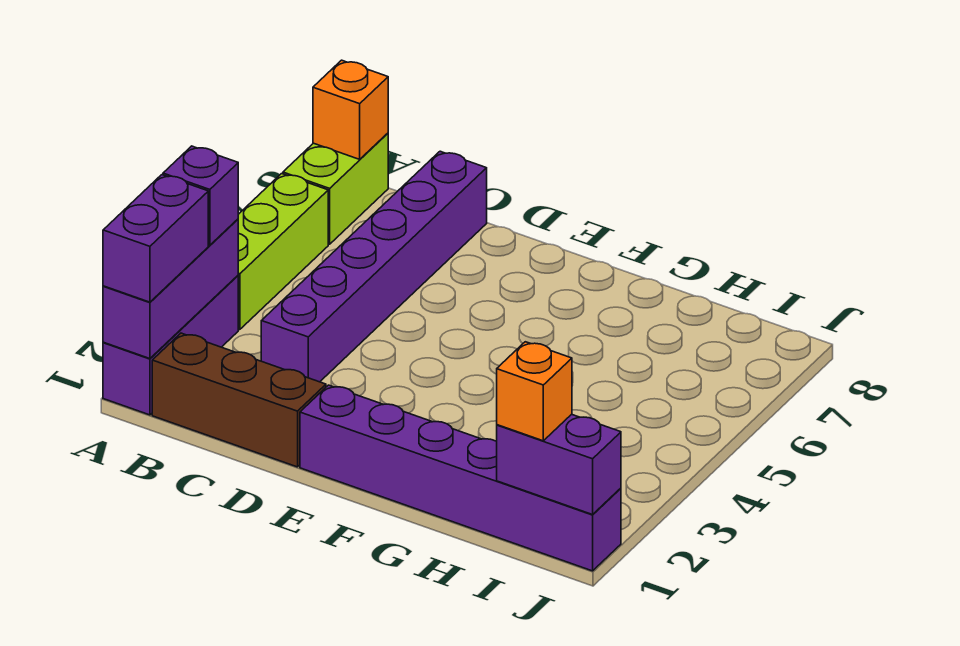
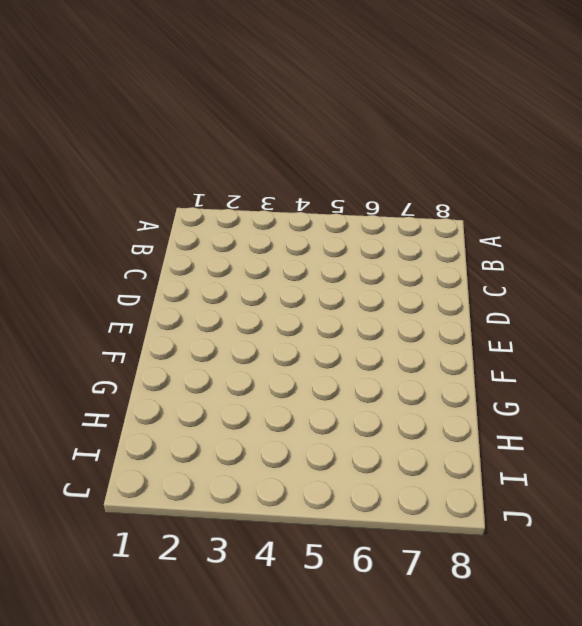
none -> purple 1x3 brick [103,276,238,415]
none -> lime 1x3 brick [238,174,328,330]
none -> lime 1x2 brick [283,133,388,244]

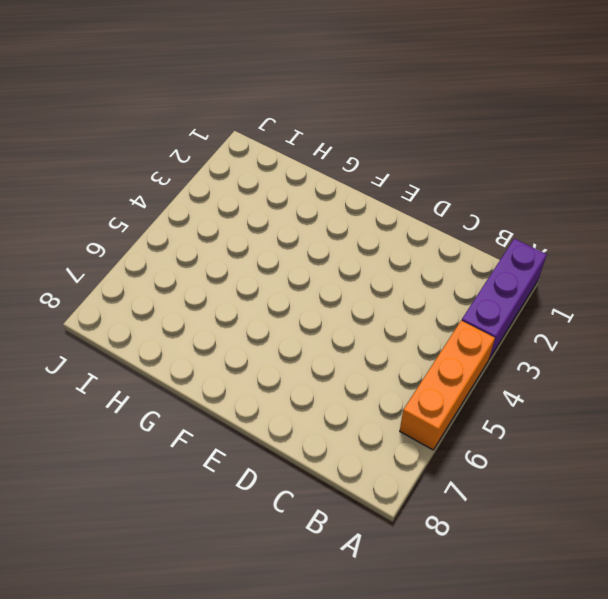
orange 1x3 brick [400,320,495,450] -> lime 1x3 brick [238,174,328,330]
none -> lime 1x2 brick [283,133,388,244]
none -> brown 1x3 brick [152,333,326,467]
none -> purple 1x6 brick [261,151,487,382]

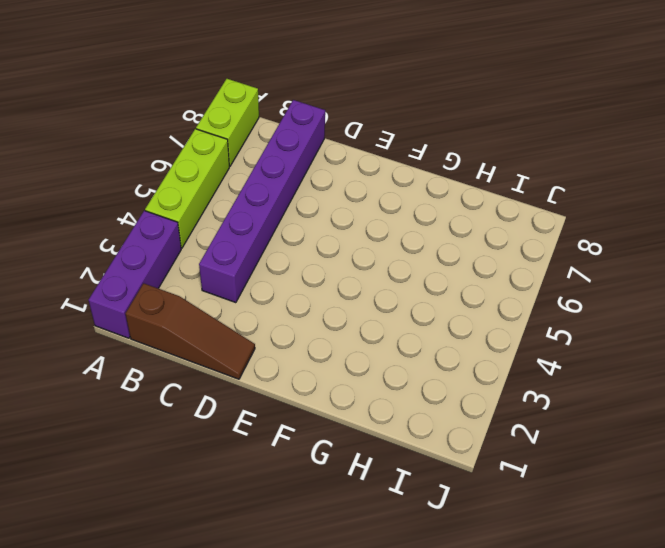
brown 1x3 slope [125,283,255,379] -> brown 1x3 brick [152,333,326,467]
none -> purple 1x6 brick [300,385,621,571]
none -> purple 1x3 brick [103,219,238,359]
none -> orange 1x1 brick [313,60,388,159]

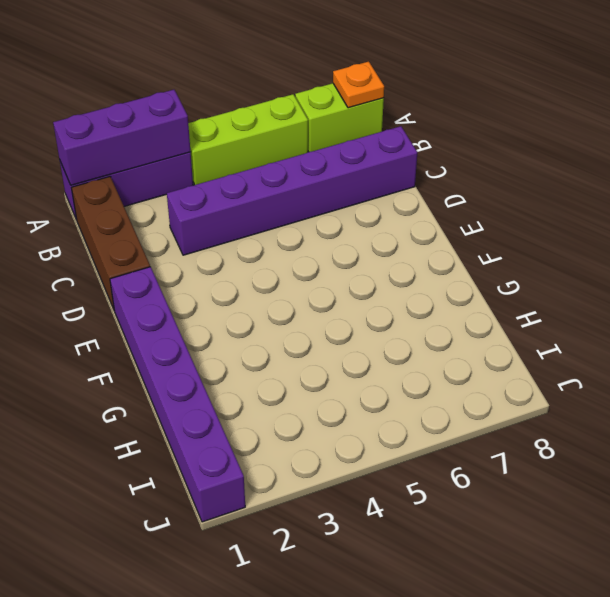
orange 1x1 plate [333,61,384,108] -> orange 1x1 brick [313,60,388,159]
none -> purple 1x2 brick [497,414,621,515]
none -> purple 1x2 brick [103,175,208,302]
none -> purple 1x1 brick [163,146,238,245]

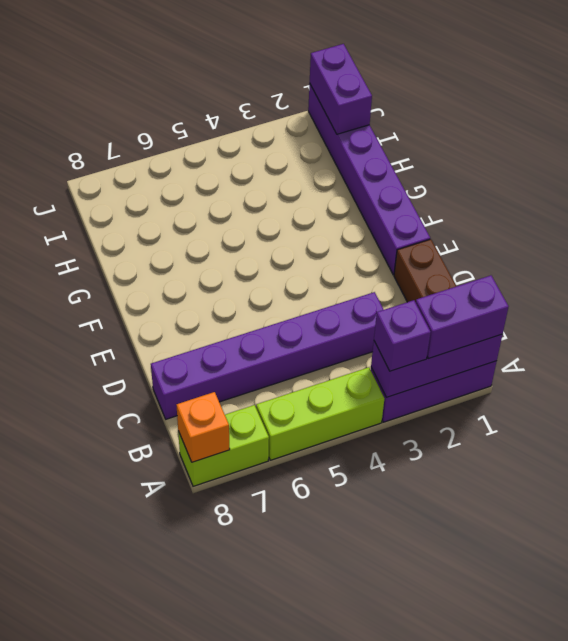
none -> orange 1x1 brick [497,342,572,441]

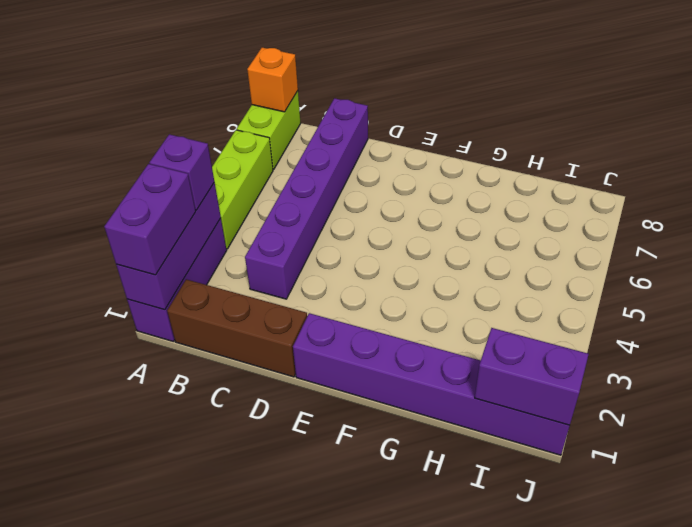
none -> orange 1x1 brick [497,342,572,441]

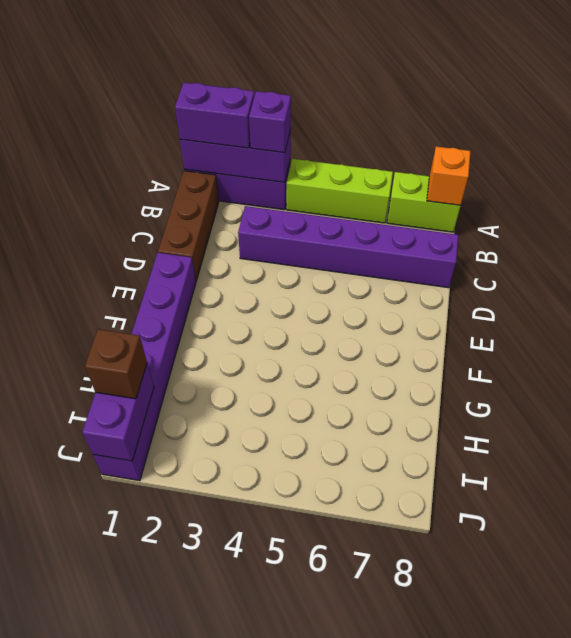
brown 1x1 brick [85,329,147,399] -> orange 1x1 brick [497,342,572,441]

